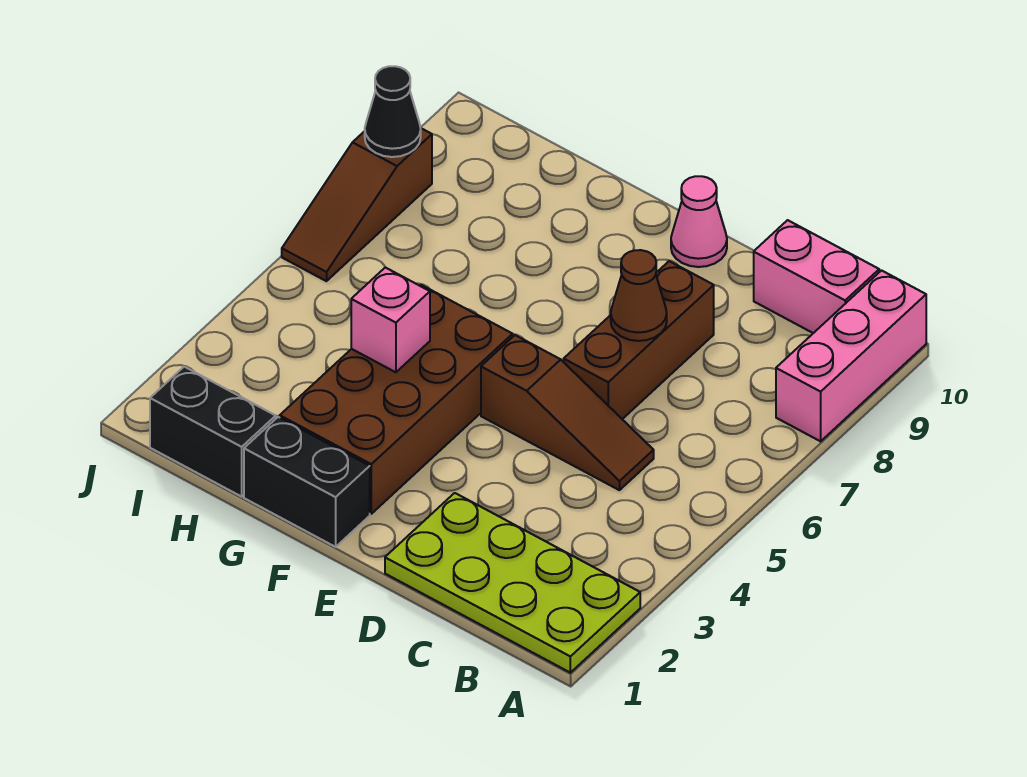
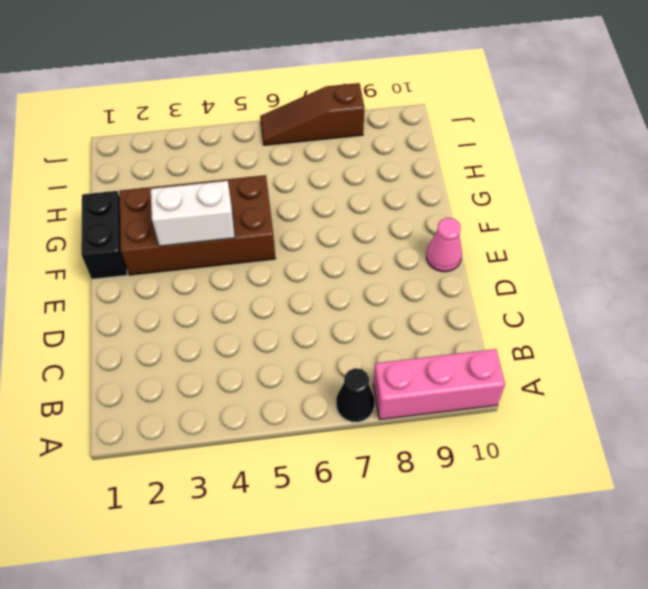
black 1x1 cone [336,368,375,422] -> black 1x1 cone moved to [365,66,421,157]
white 1x2 brick [151,181,235,246] -> none
none -> lime 2x4 plate [385,493,640,673]
none -> pink 1x2 brick [754,220,879,333]
none -> brown 1x3 slope [481,335,654,490]

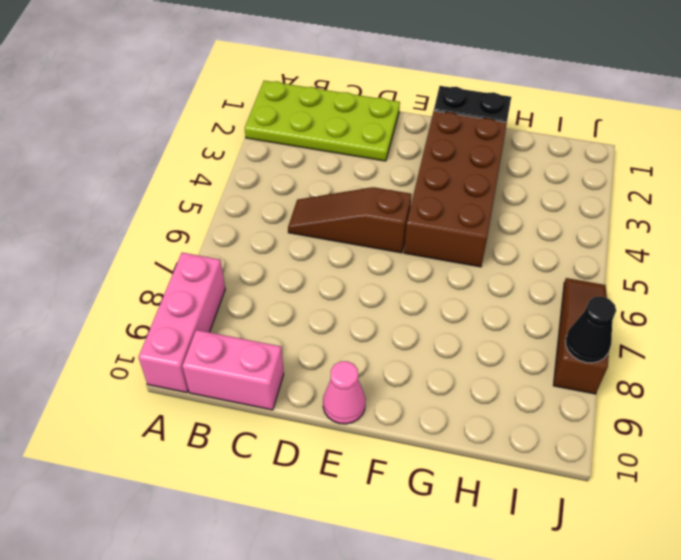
none -> brown 1x3 brick [564,261,714,419]
none -> black 1x2 brick [150,367,276,497]
none -> brown 1x1 cone [611,250,667,341]

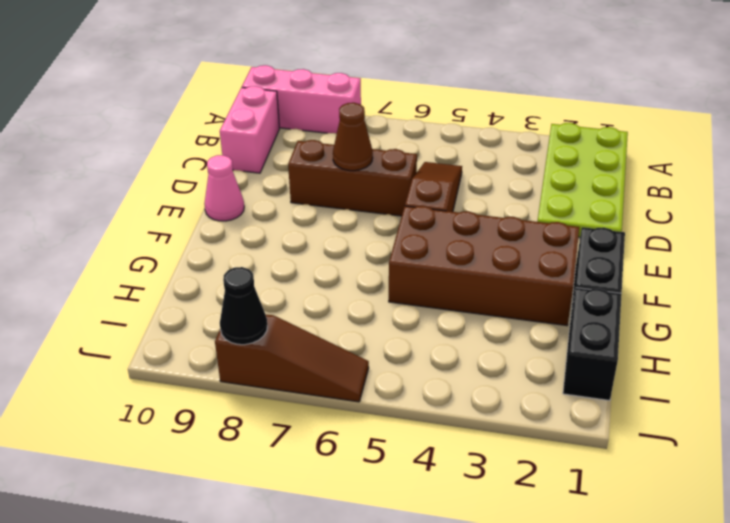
none -> pink 1x1 brick [351,267,430,372]

